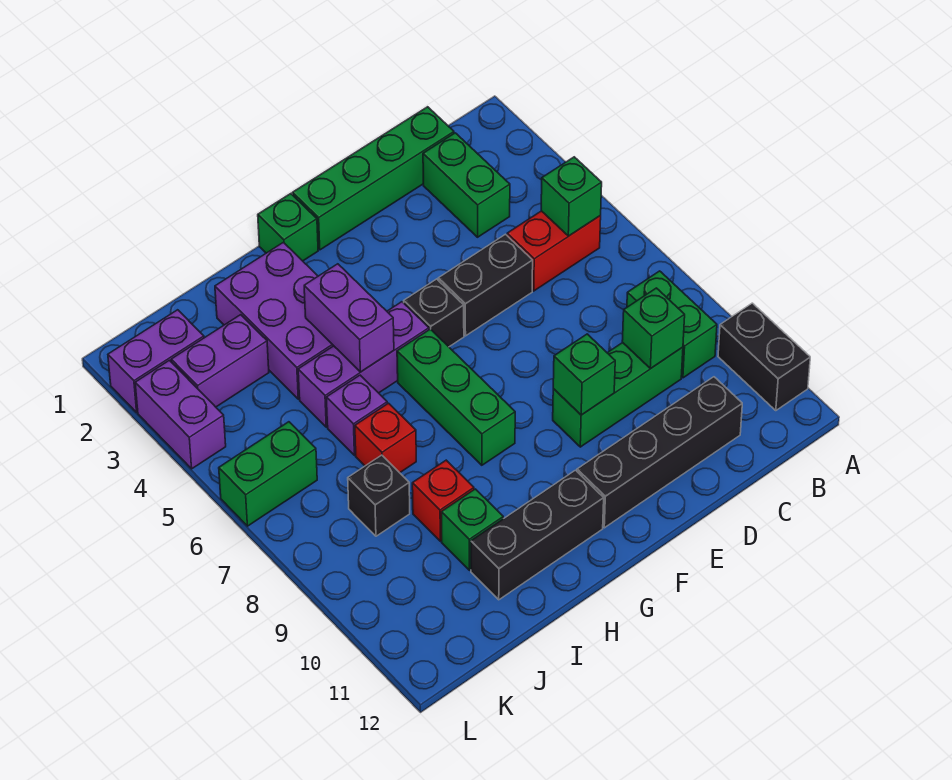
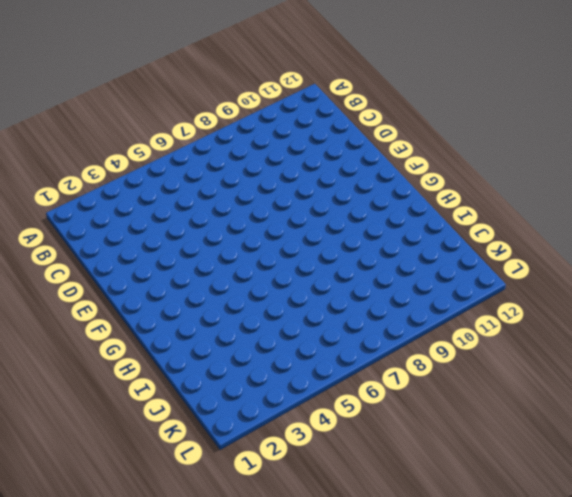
none -> black 1x2 brick [718,303,810,411]
none -> red 1x2 brick [507,211,601,291]
none -> green 1x2 brick [627,271,717,378]

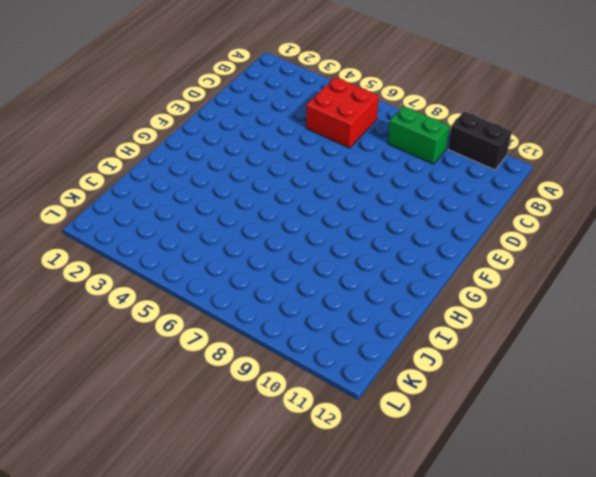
red 2x2 brick [306,77,379,148] -> red 1x2 brick [507,211,601,291]
none -> green 1x4 brick [293,107,454,250]
none -> green 1x2 brick [423,133,510,237]
none -> green 1x3 brick [553,343,683,447]

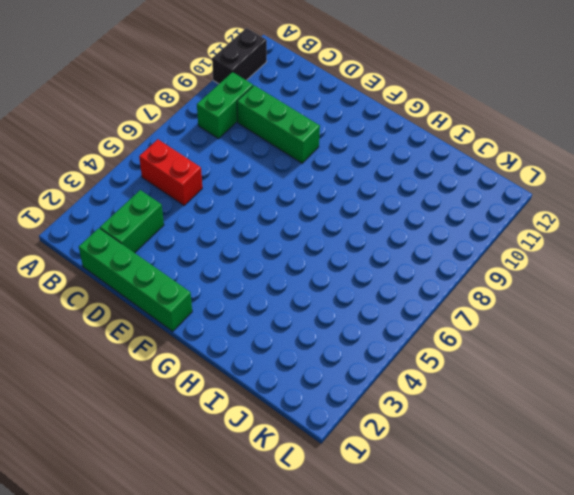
none -> black 1x4 brick [577,377,742,528]
none -> black 1x2 brick [438,234,533,336]
none -> black 1x1 brick [404,279,464,347]

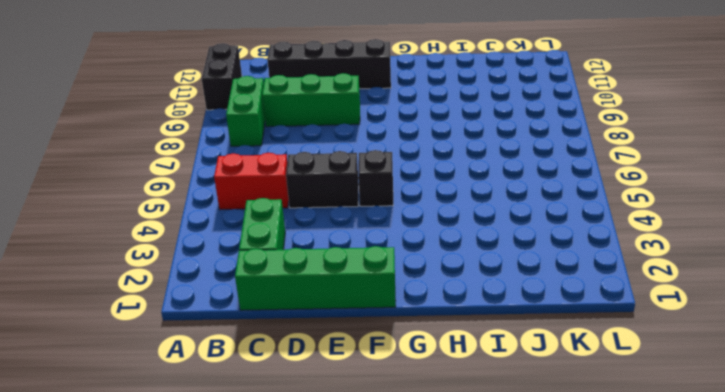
none -> green 1x1 brick [258,194,318,261]
none -> purple 1x3 brick [298,302,429,427]
none -> green 1x3 brick [397,329,515,465]

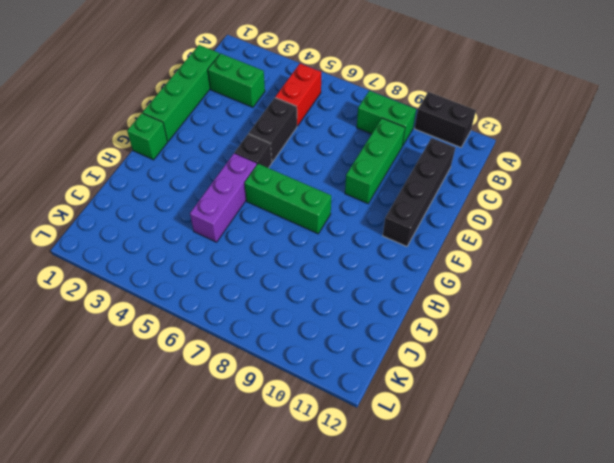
none -> black 1x3 brick [471,470,604,600]
none -> purple 2x3 brick [215,242,333,399]
none -> purple 1x1 brick [326,375,387,455]

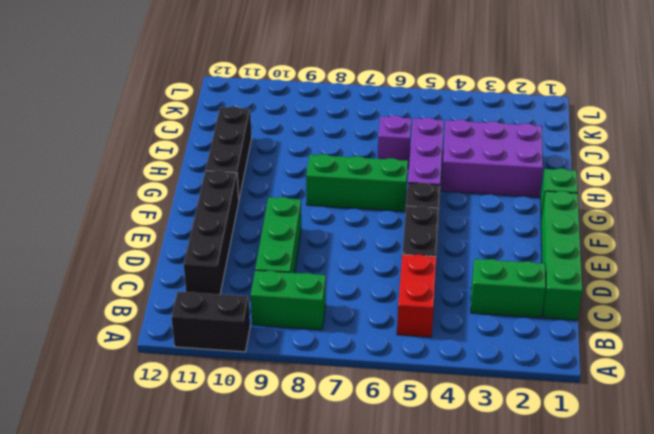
none -> red 1x1 brick [355,403,416,473]
none -> red 1x1 brick [412,460,474,541]
none -> green 1x1 brick [441,489,503,570]

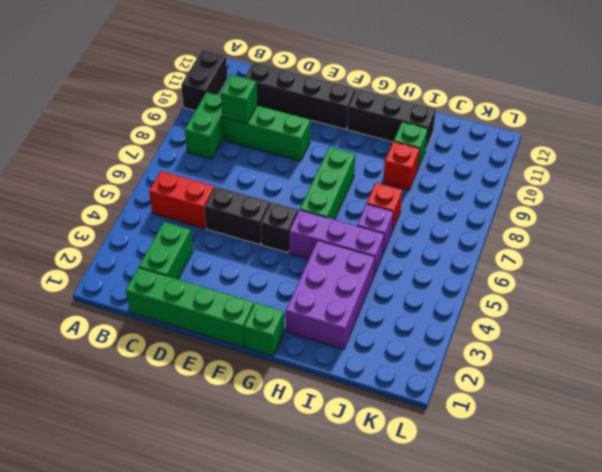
none -> purple 1x2 brick [171,315,269,407]
none -> black 1x1 brick [348,455,410,536]
none -> purple 1x2 brick [108,310,204,412]

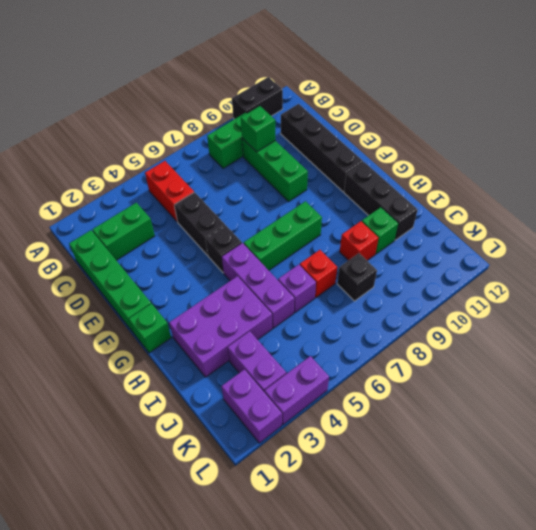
none -> green 1x2 brick [219,422,317,526]
none -> green 1x1 brick [541,157,602,236]
none -> green 1x1 brick [553,334,615,415]

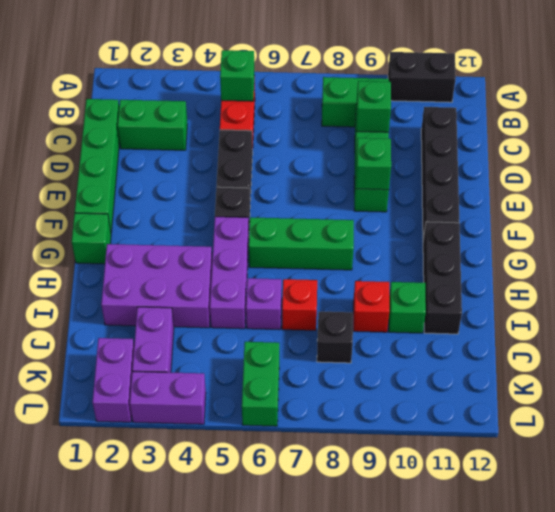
none -> purple 1x2 brick [304,264,394,372]

